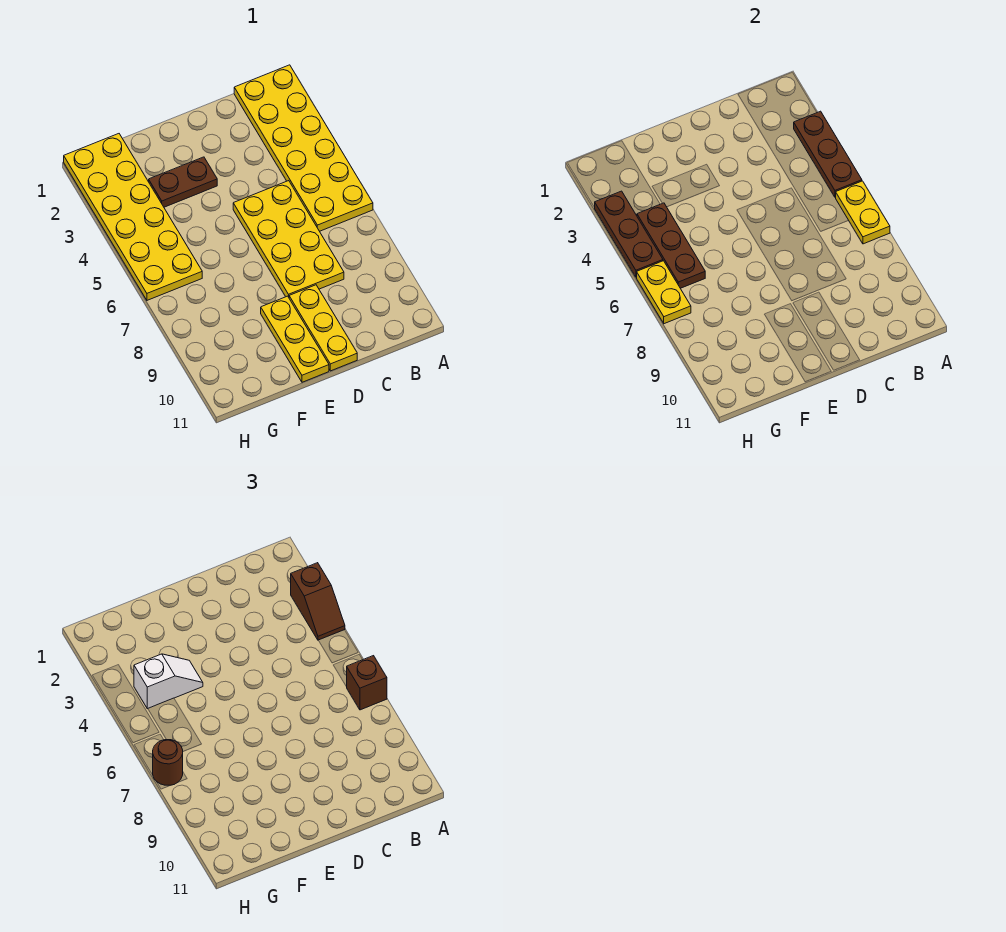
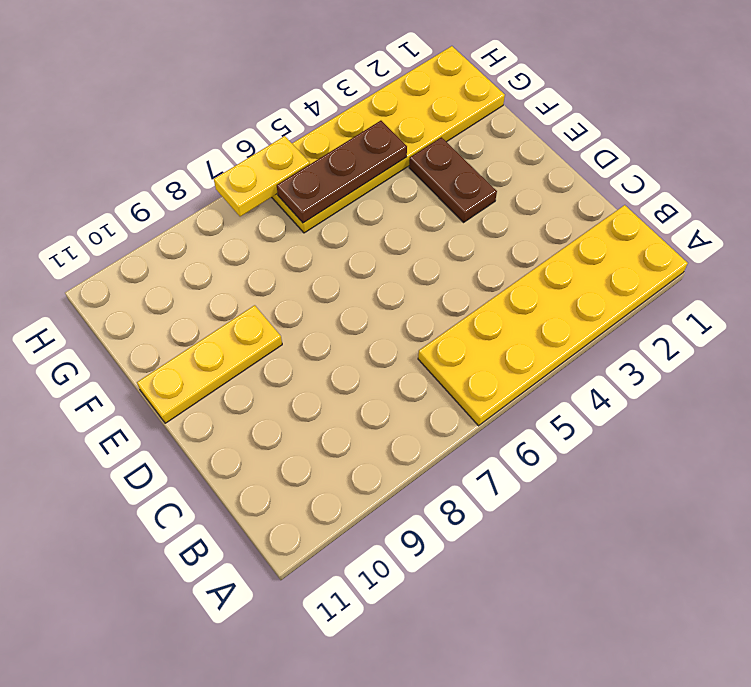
none -> yellow 2x4 plate [233,181,344,297]
none -> yellow 1x3 plate [289,285,357,371]
none -> brown 1x3 plate [794,111,862,197]

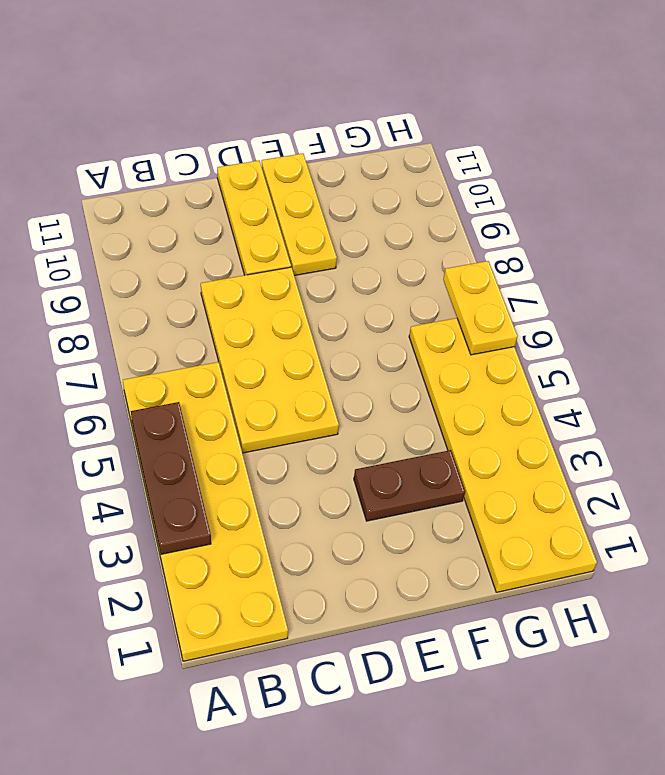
none -> yellow 1x2 plate [836,181,890,244]
none -> brown 1x3 plate [637,203,705,288]
none -> brown 1x3 plate [594,191,663,277]

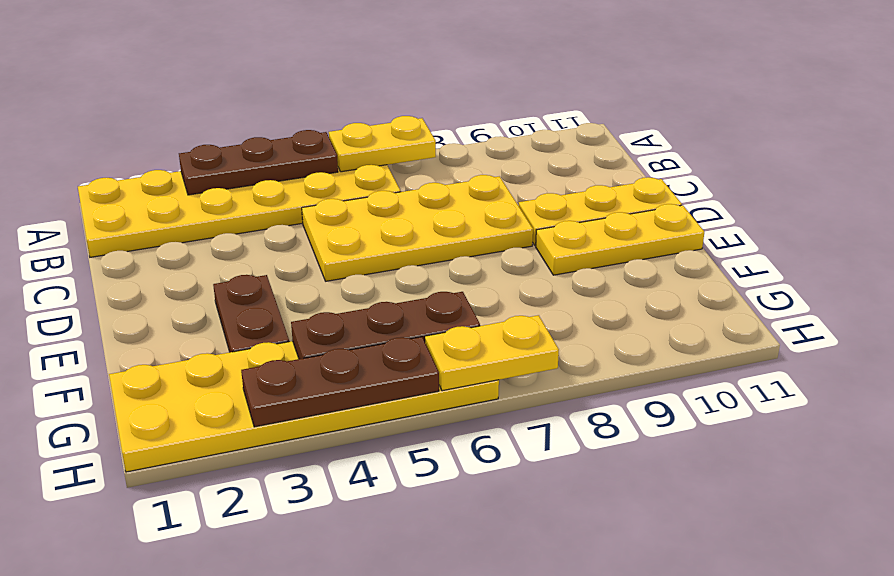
none -> brown 1x2 slope [291,563,345,640]
none -> brown 1x1 brick [347,656,387,710]
none -> white 1x2 slope [134,654,203,709]

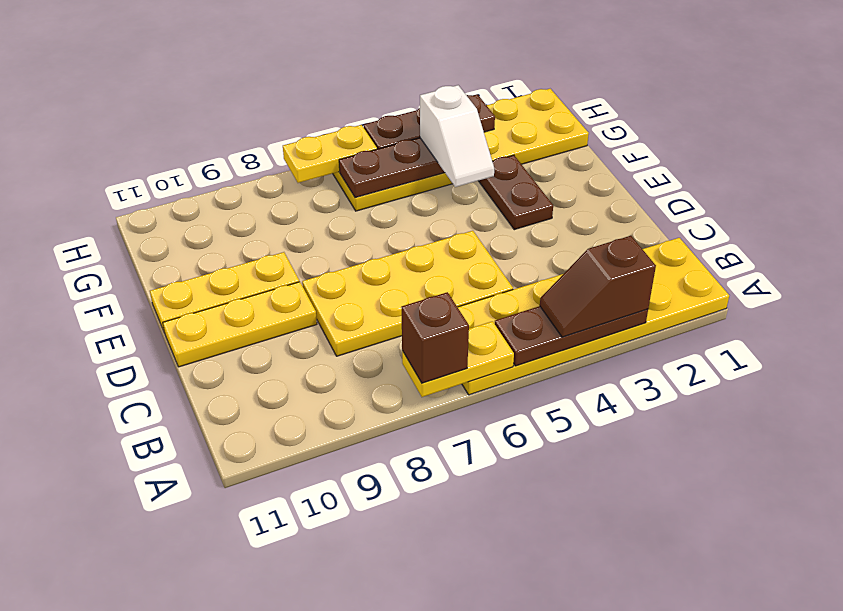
none -> brown 1x1 round brick [153,740,183,785]

